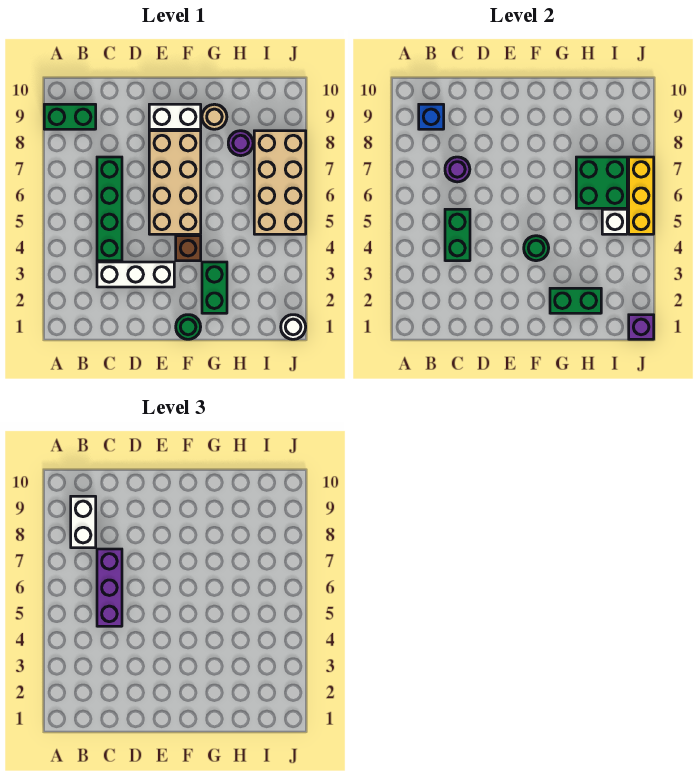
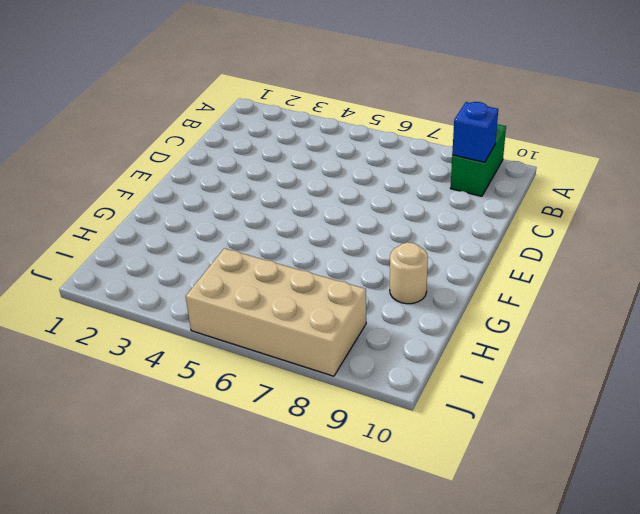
none -> white 1x3 brick [97,262,174,287]
none -> green 1x4 brick [97,157,122,261]
none -> tan 2x4 brick [149,131,201,234]

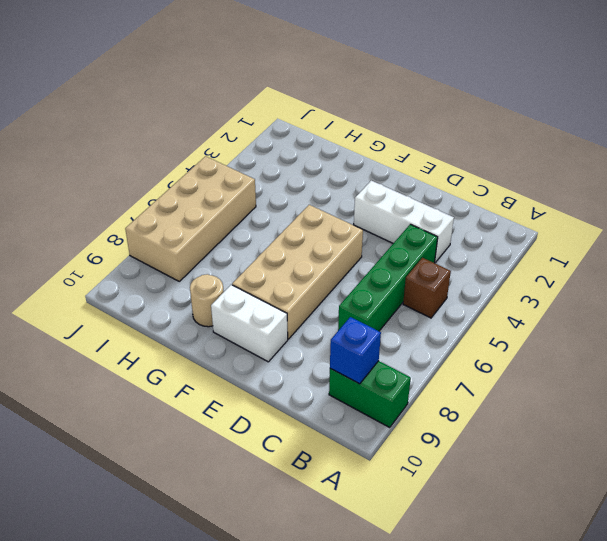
brown 1x1 brick [403,258,451,318] -> brown 1x1 brick moved to [176,236,201,261]
none -> green 1x1 round brick [176,315,201,339]
none -> green 1x2 brick [202,262,227,313]
none -> purple 1x1 round brick [228,131,253,156]

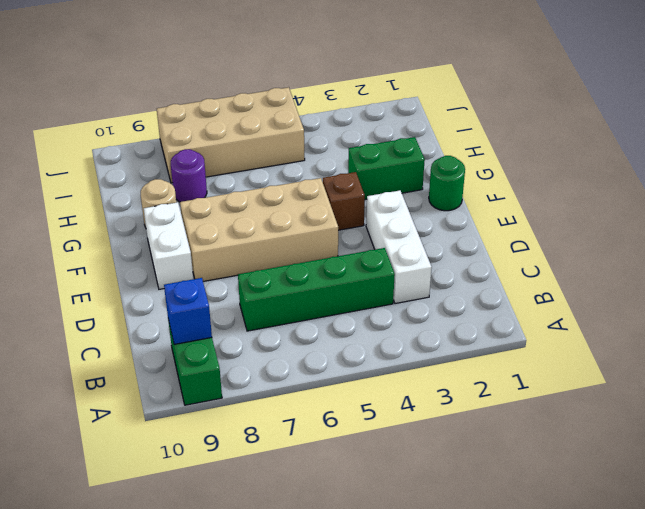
none -> white 1x1 round brick [281,315,306,339]
none -> green 1x2 brick [445,209,470,261]
none -> purple 1x1 round brick [445,157,470,182]

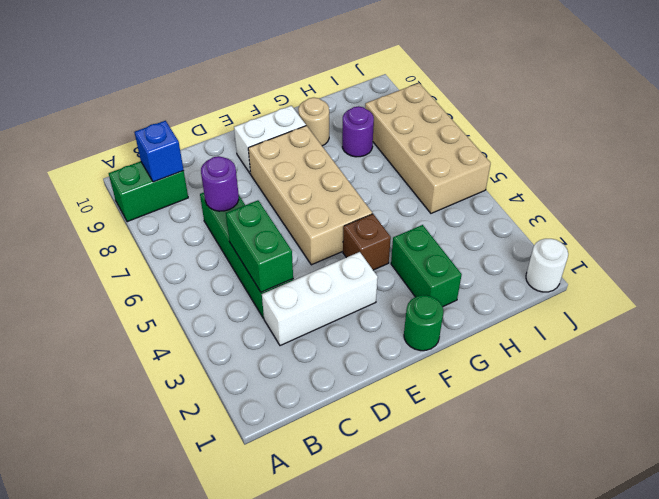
none -> green 1x1 round brick [524,236,549,261]
none -> green 1x2 brick [550,288,601,313]
none -> green 2x2 brick [576,157,627,208]

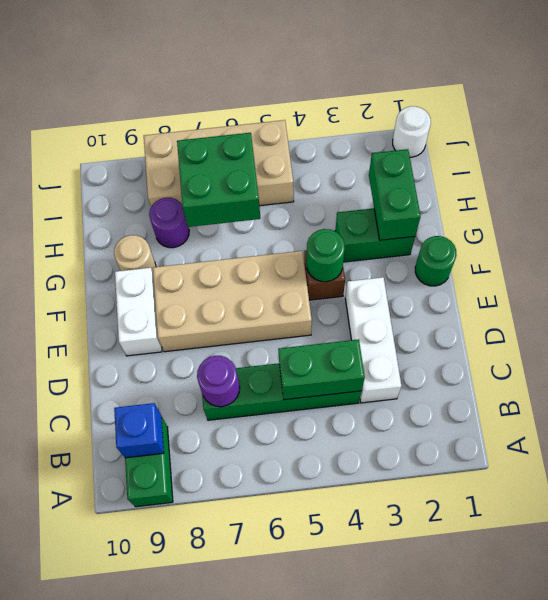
none -> white 1x1 brick [602,209,627,234]
none -> purple 1x1 brick [629,315,654,339]
none -> yellow 1x3 brick [629,157,654,234]

